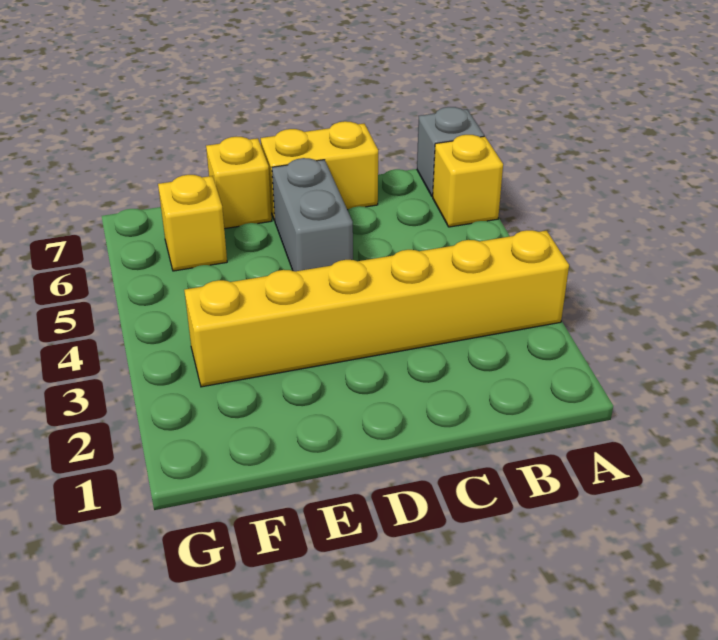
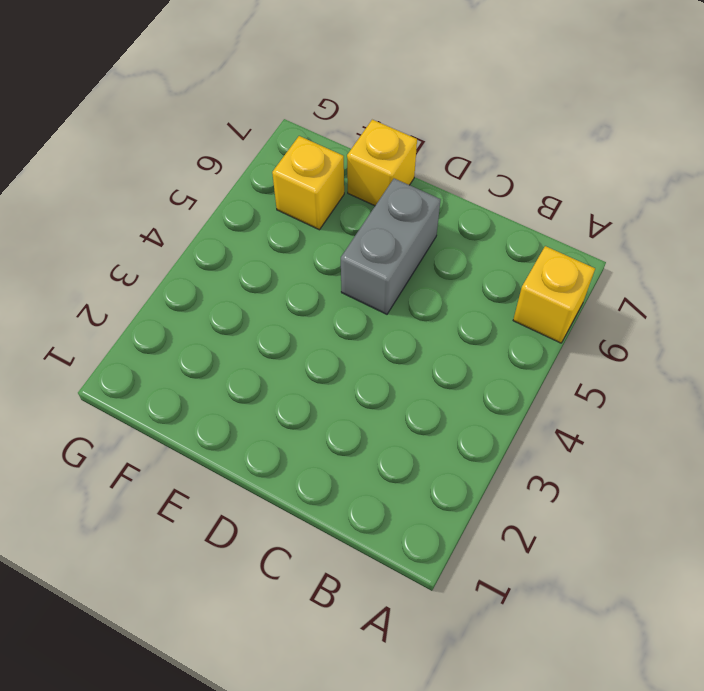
none -> yellow 1x6 brick [184,230,569,387]
none -> grey 1x1 brick [417,107,484,197]

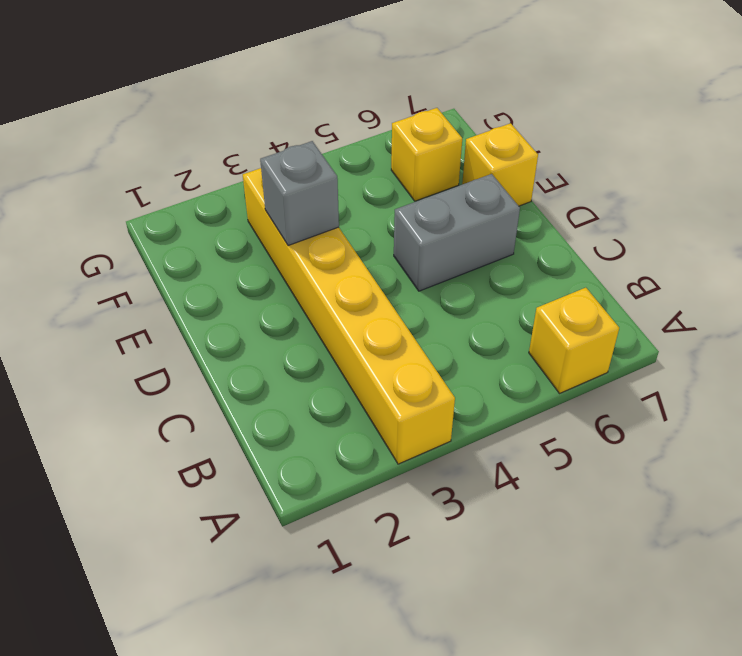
grey 1x1 brick [260,141,339,246] -> grey 1x1 brick moved to [417,107,484,197]
none -> yellow 1x2 brick [261,121,378,221]

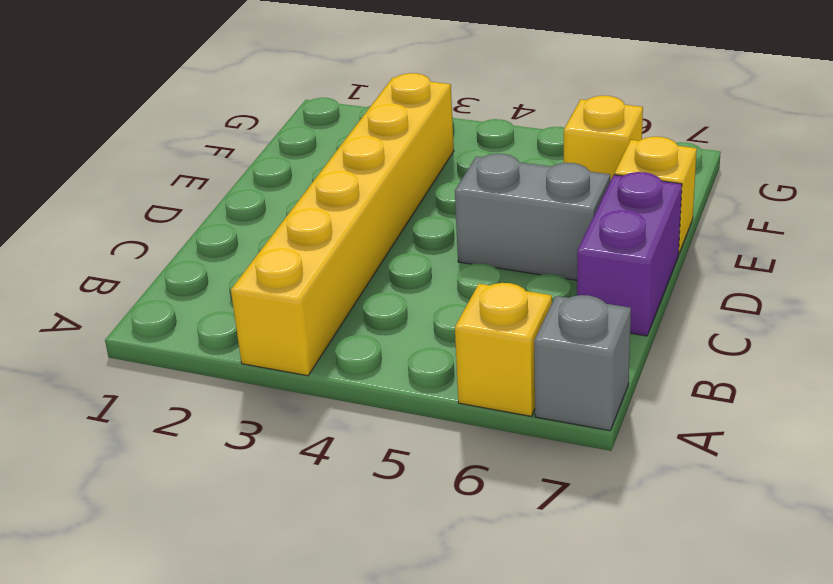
purple 1x2 brick [577,172,682,336] -> yellow 1x2 brick [261,121,378,221]

